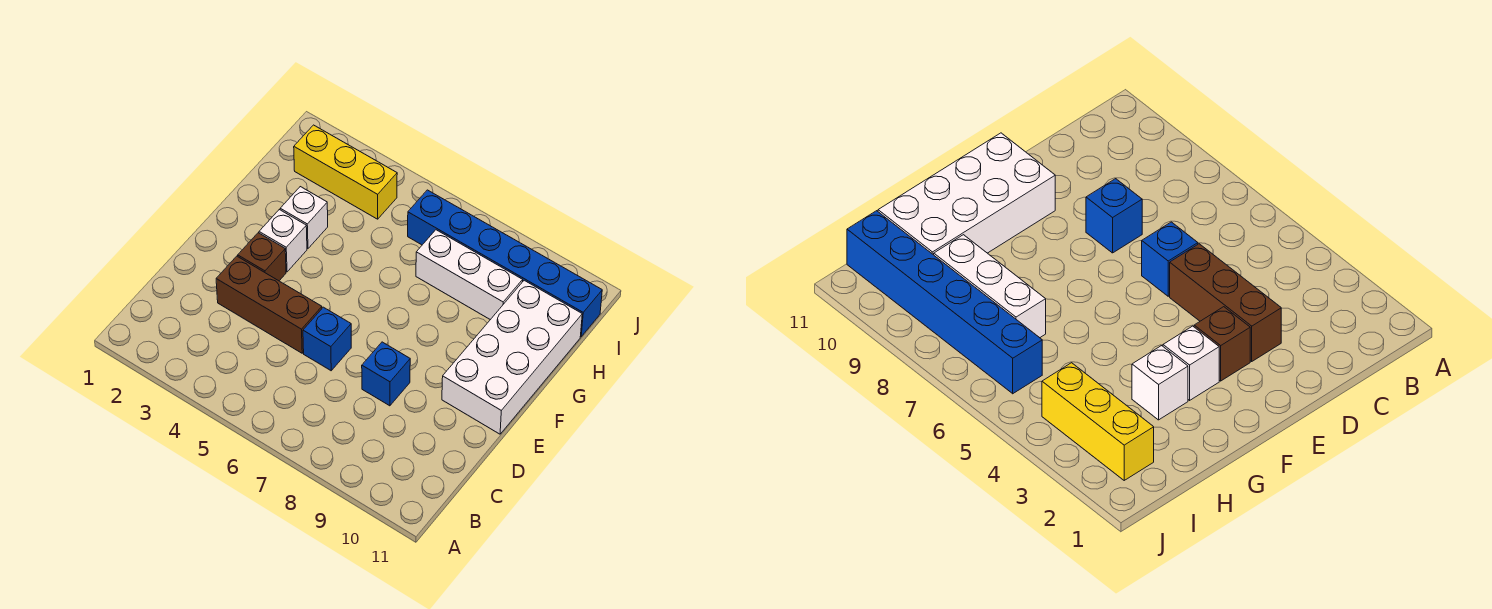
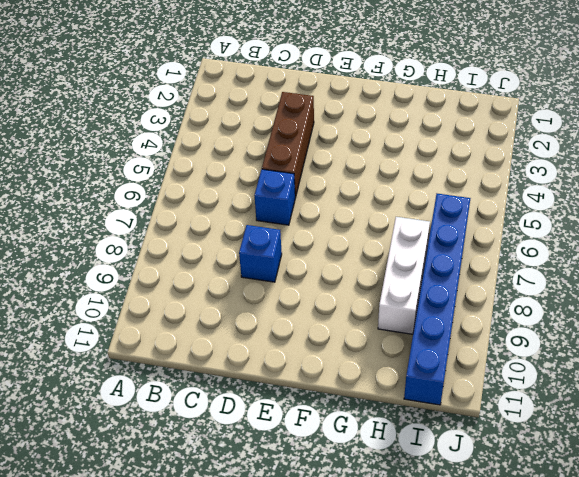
none -> brown 1x1 brick [238,233,286,281]
none -> white 2x4 brick [442,280,582,434]

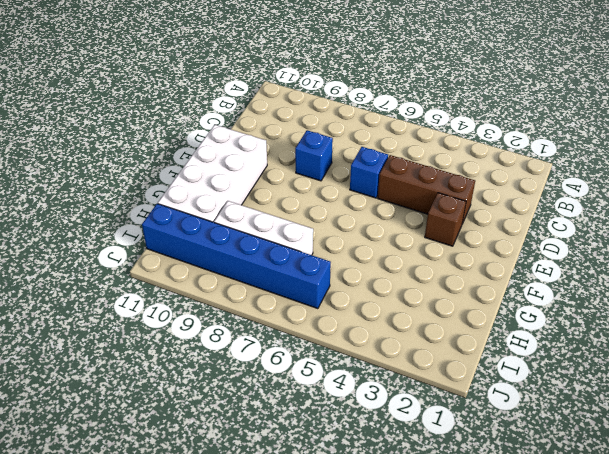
none -> white 1x1 brick [259,210,307,272]
none -> white 1x1 brick [280,187,328,249]

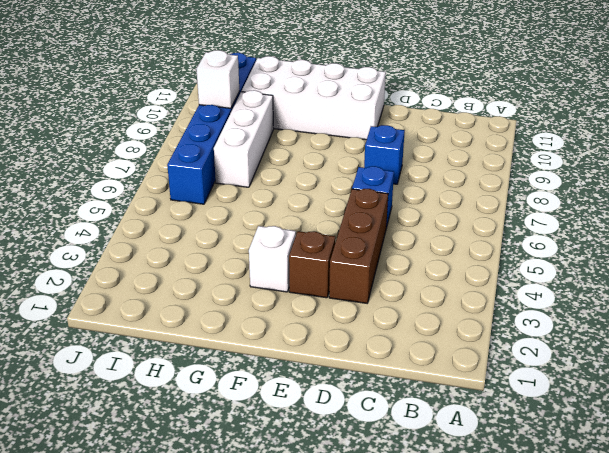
white 1x1 brick [196,50,239,108] -> white 1x1 brick moved to [280,187,328,249]
none -> yellow 1x3 brick [294,125,397,219]

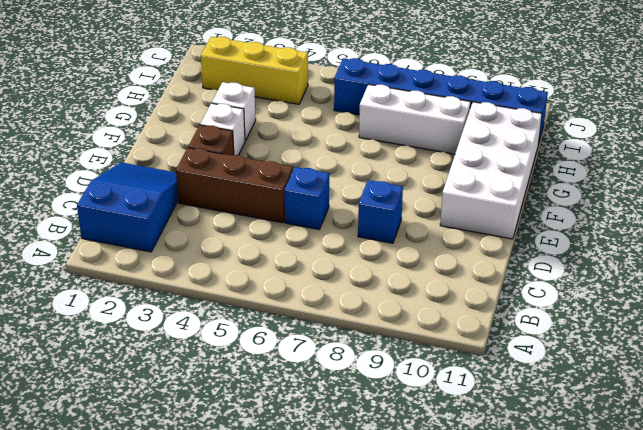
blue 2x3 slope [77,162,178,252] -> none

